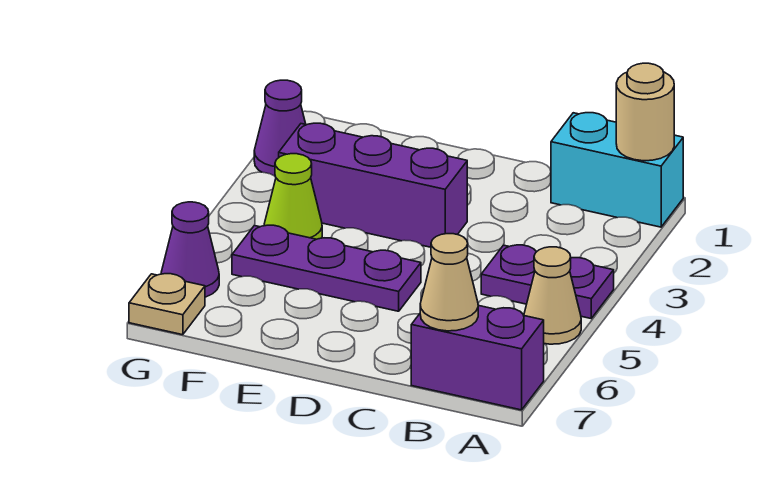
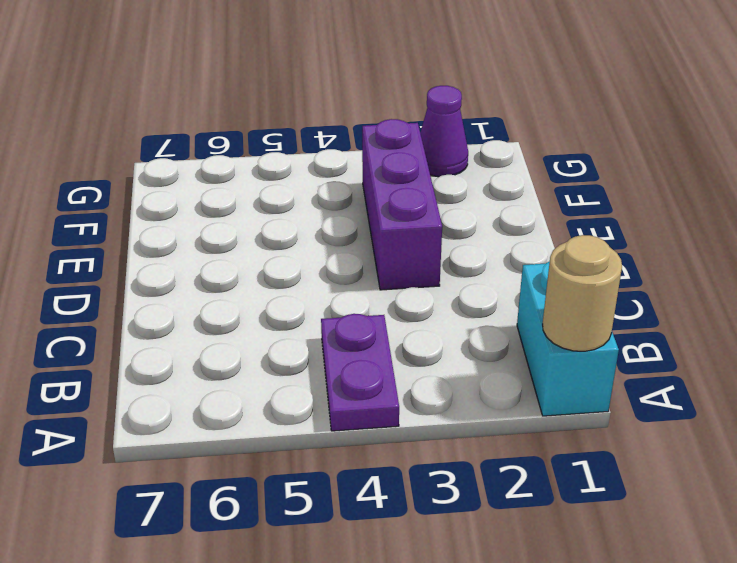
none -> tan 1x1 cone [524,247,581,344]
none -> purple 1x2 brick [411,305,544,410]
none -> purple 1x3 plate [232,225,421,311]

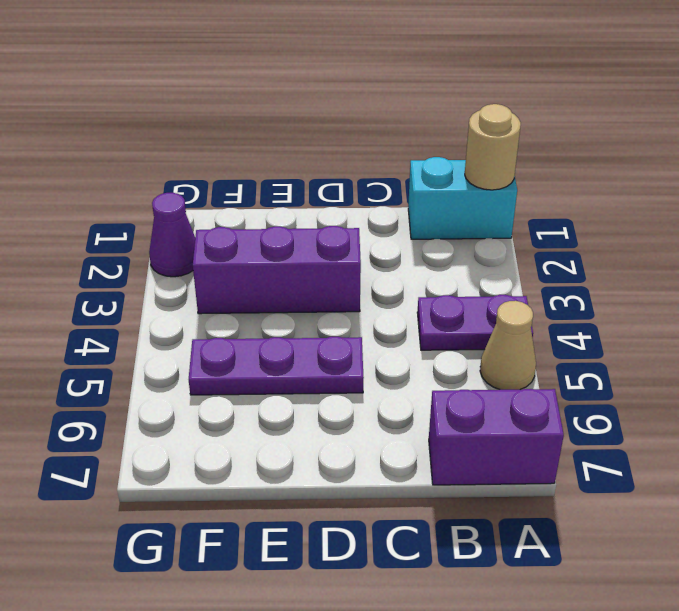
none -> lime 1x1 cone [264,154,322,239]
none -> purple 1x1 cone [161,202,219,297]
none -> tan 1x1 plate [129,274,205,335]

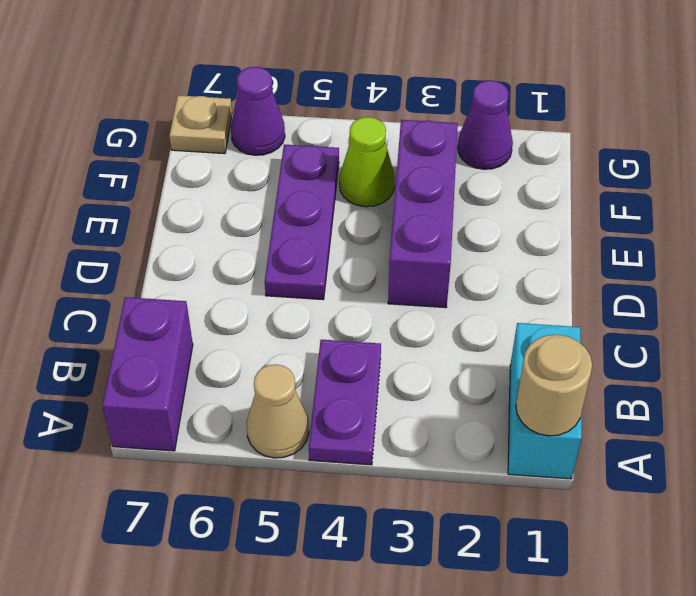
none -> tan 1x1 cone [420,234,478,331]

